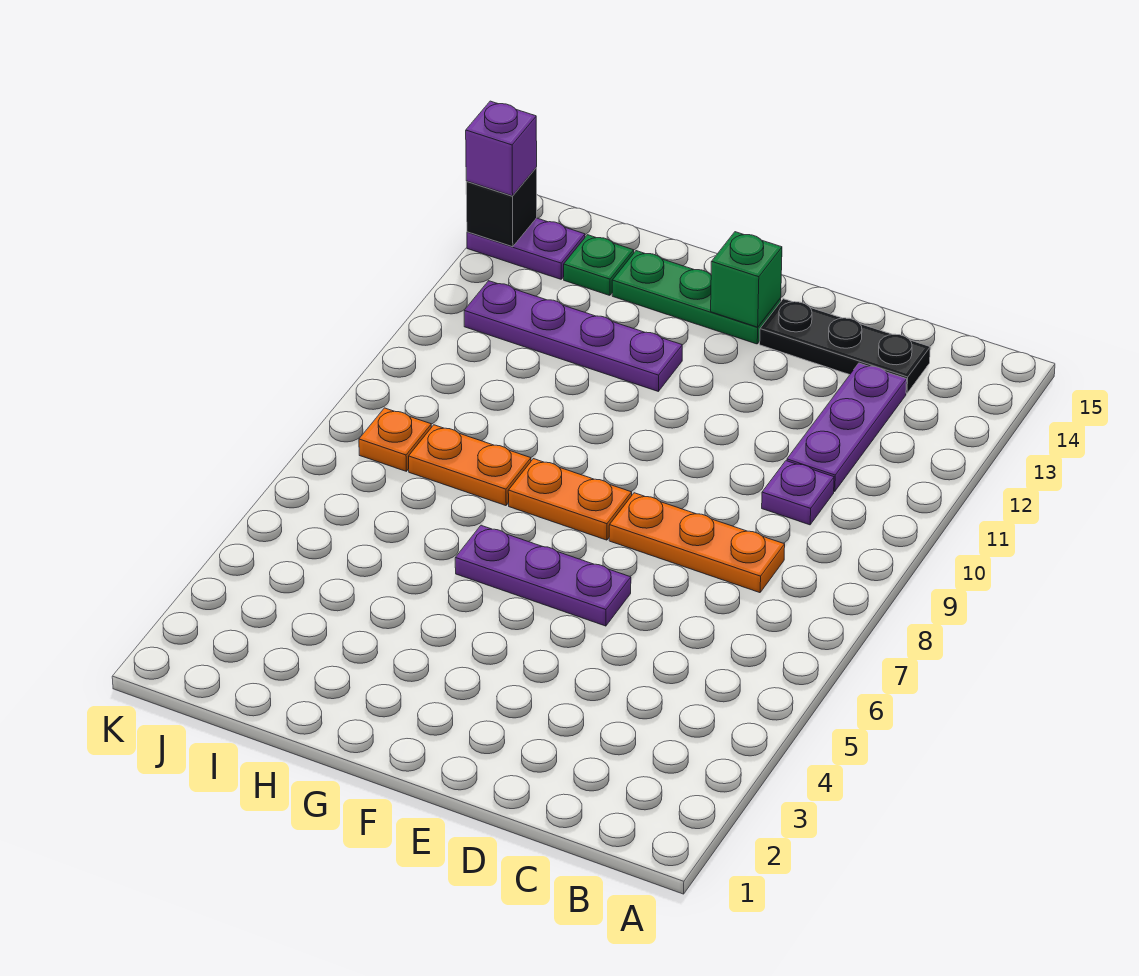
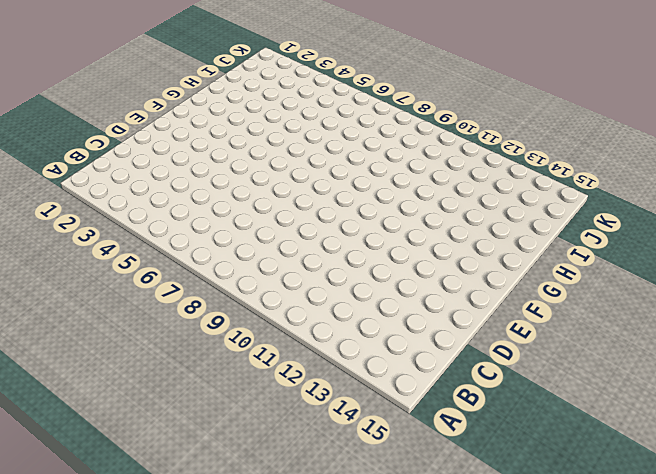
none -> orange 1x3 plate [609,493,785,593]
none -> purple 1x1 plate [762,461,834,525]
none -> purple 1x3 plate [787,363,907,492]

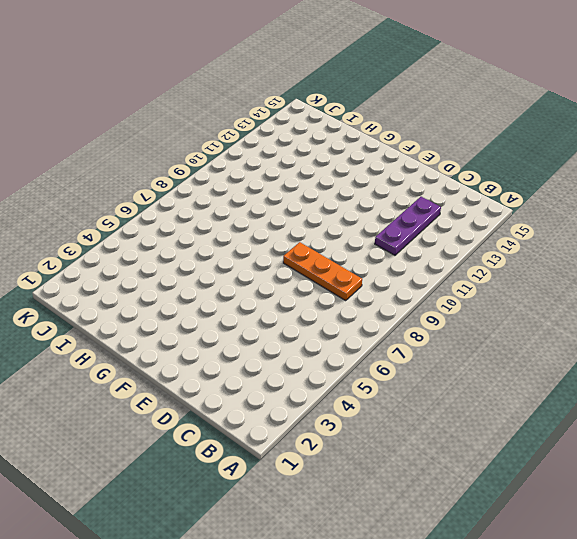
none -> purple 1x1 plate [762,461,834,525]
none -> black 1x3 plate [760,299,930,393]
none -> purple 1x3 plate [455,525,631,626]

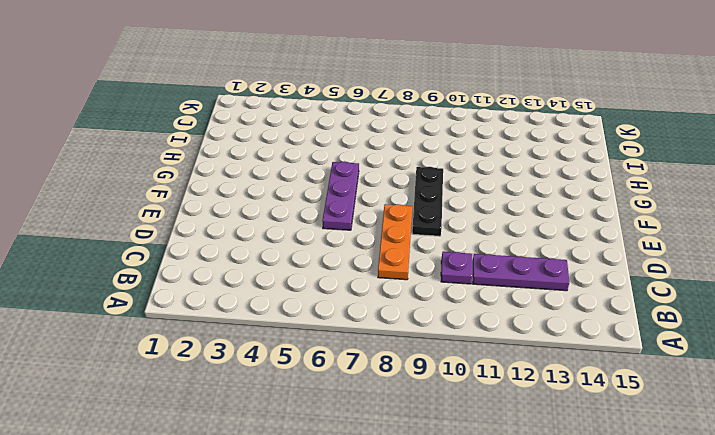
black 1x3 plate [412,167,443,236] -> black 1x3 plate moved to [760,299,930,393]
none -> orange 1x2 plate [508,459,632,540]
none -> green 1x3 plate [612,251,781,344]
none -> purple 1x4 plate [464,281,682,392]

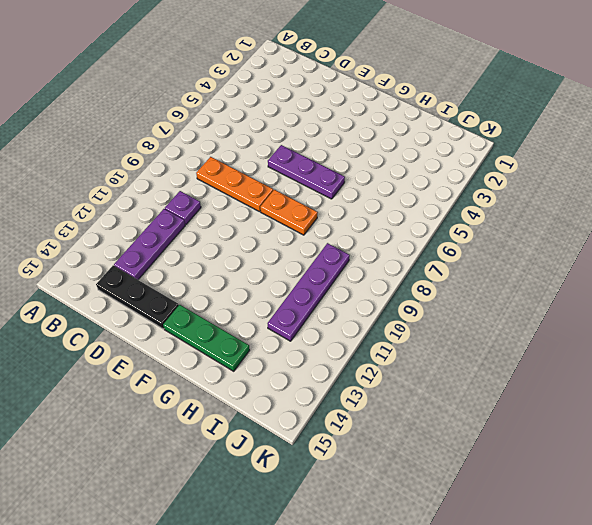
purple 1x4 plate [267,243,350,341] -> purple 1x4 plate turned to [464,281,682,392]
none -> orange 1x2 plate [409,425,531,506]
none -> green 1x1 plate [564,235,634,295]
none -> orange 1x1 plate [359,408,431,471]

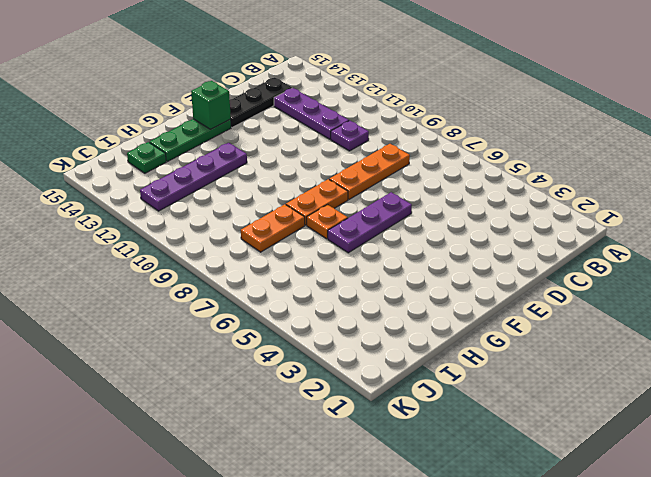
orange 1x1 plate [307,205,348,239] -> orange 1x1 plate moved to [359,408,431,471]
none -> purple 1x2 plate [467,218,585,279]
none -> black 1x1 brick [466,168,537,247]
none -> purple 1x1 brick [466,101,537,196]

